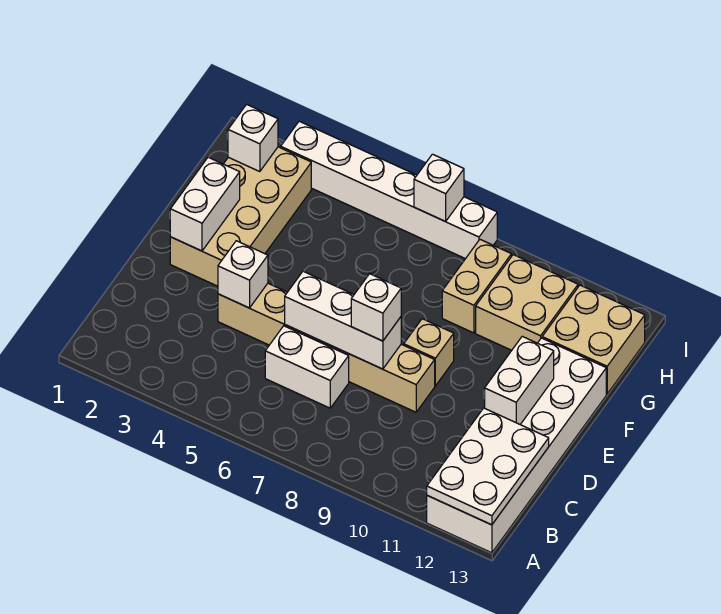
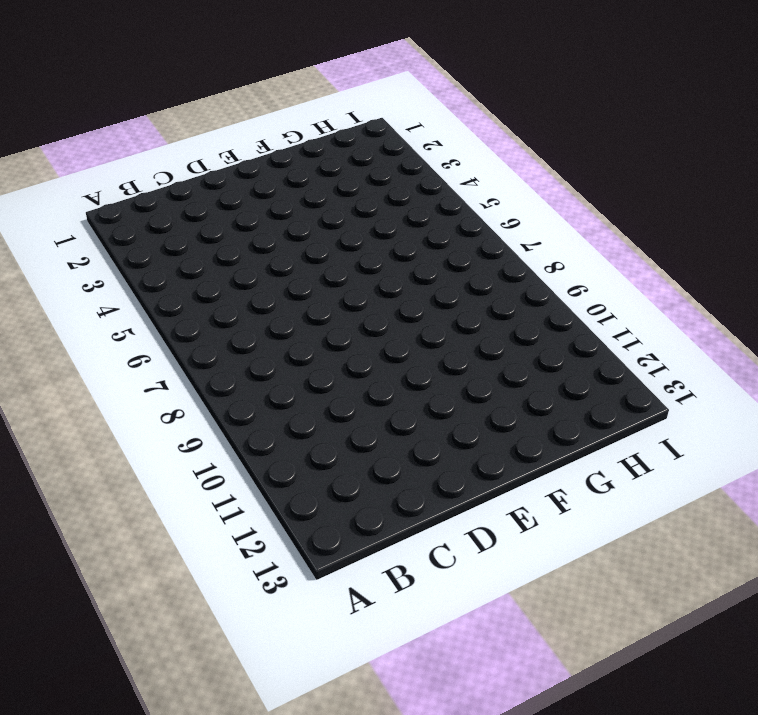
none -> white 2x6 brick [427,338,606,553]
none -> white 1x2 brick [265,326,349,408]
none -> tan 1x6 brick [218,283,435,412]

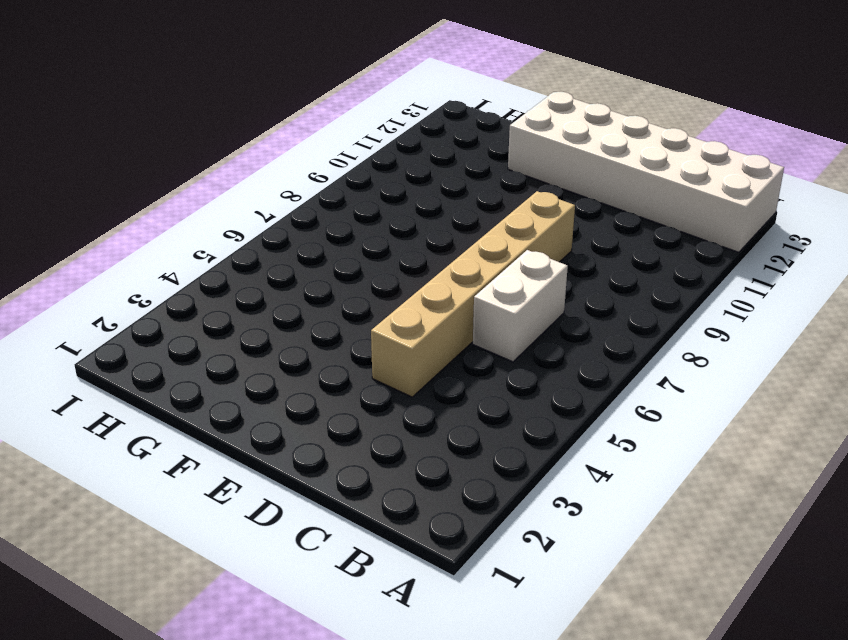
none -> tan 2x4 brick [170,147,311,286]
none -> tan 1x1 brick [404,319,454,386]
none -> tan 1x2 brick [442,240,511,333]

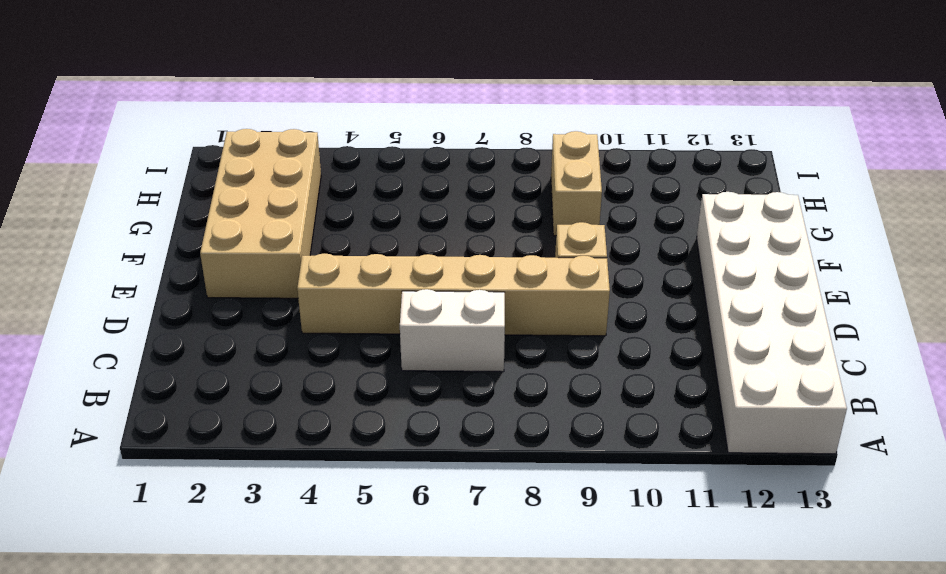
none -> tan 2x2 brick [476,255,578,350]
none -> tan 2x2 brick [542,285,645,394]
none -> white 1x6 brick [281,121,497,259]

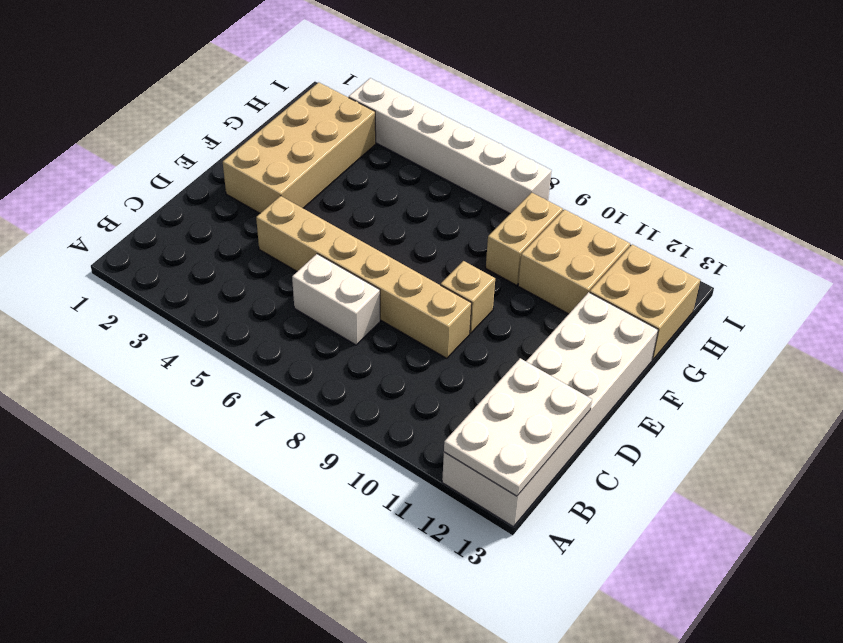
none -> white 1x1 brick [218,241,268,308]
none -> white 1x3 brick [285,271,401,369]
none -> white 1x2 brick [485,336,554,424]

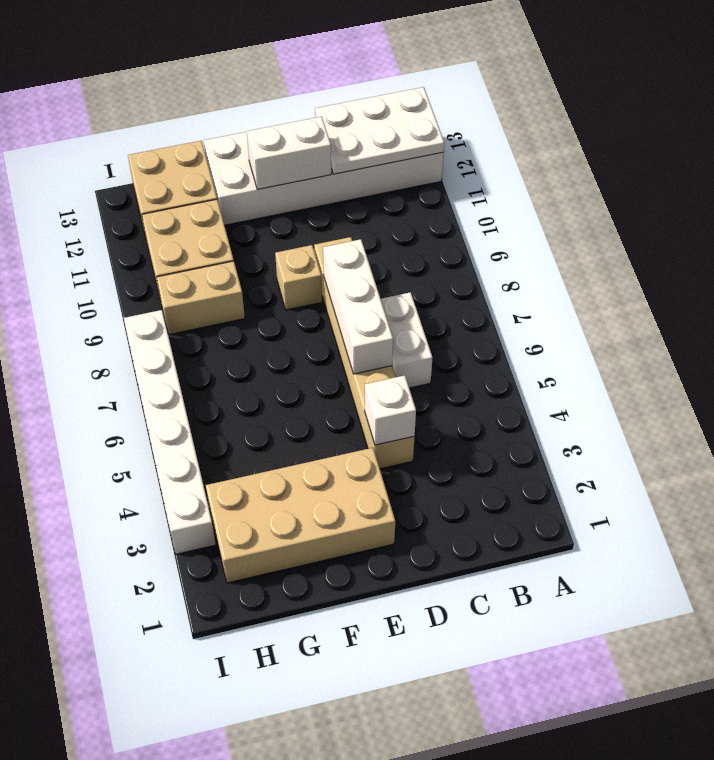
none -> white 1x2 brick [170,157,240,251]
none -> white 1x1 brick [228,104,278,172]
none -> white 1x1 brick [414,154,464,222]

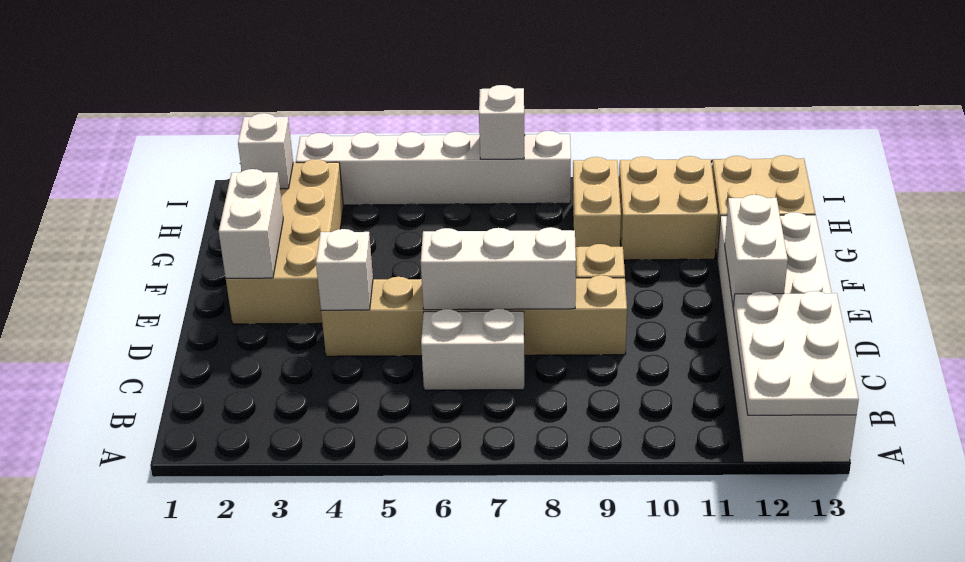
none -> white 1x1 brick [351,274,401,341]

